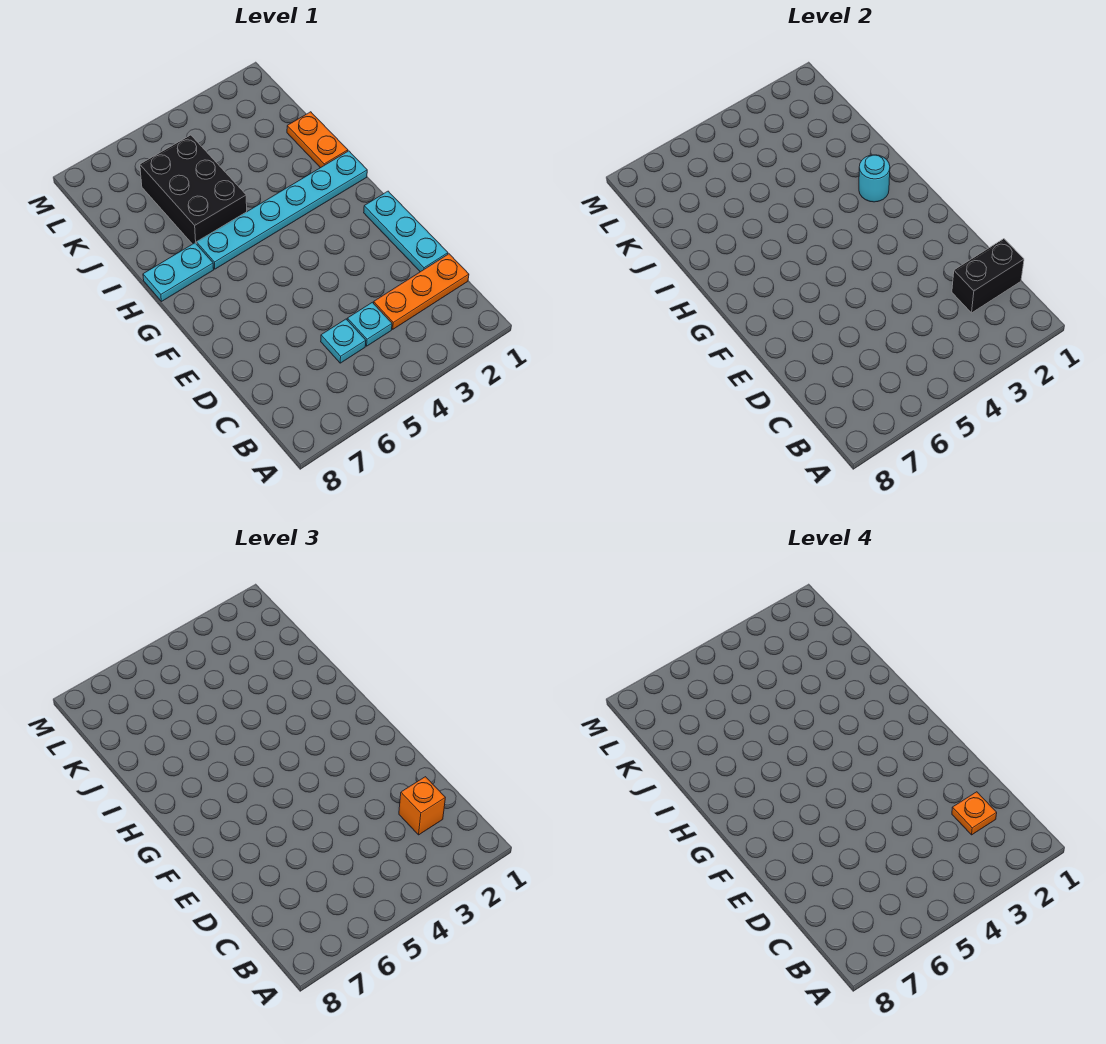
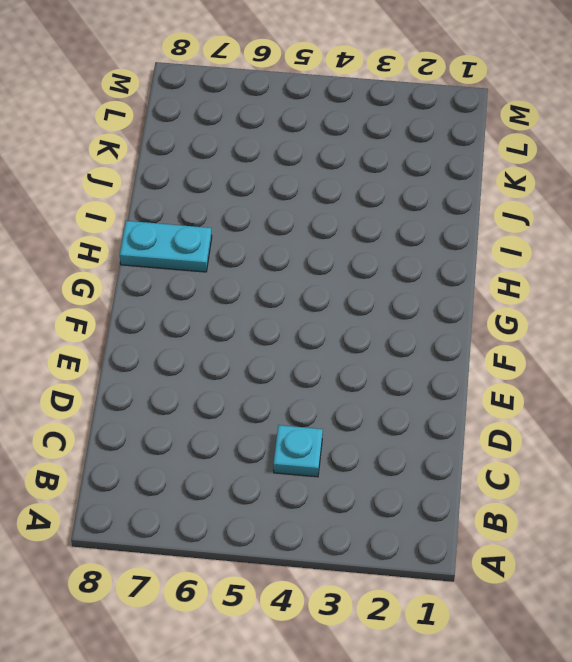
none -> orange 1x3 plate [374,254,469,329]
none -> cyan 1x1 plate [321,319,366,363]
none -> cyan 1x3 plate [364,191,448,272]

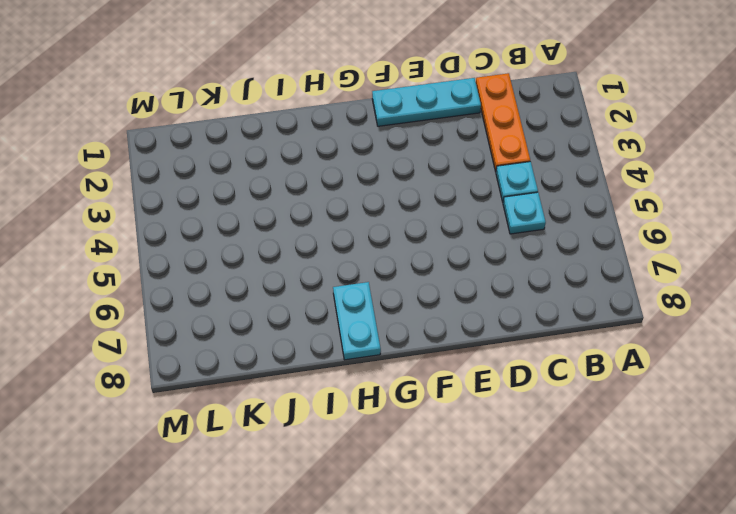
none -> cyan 1x6 plate [197,151,367,269]
none -> orange 1x2 plate [287,112,348,168]
none -> black 2x3 brick [140,135,247,244]

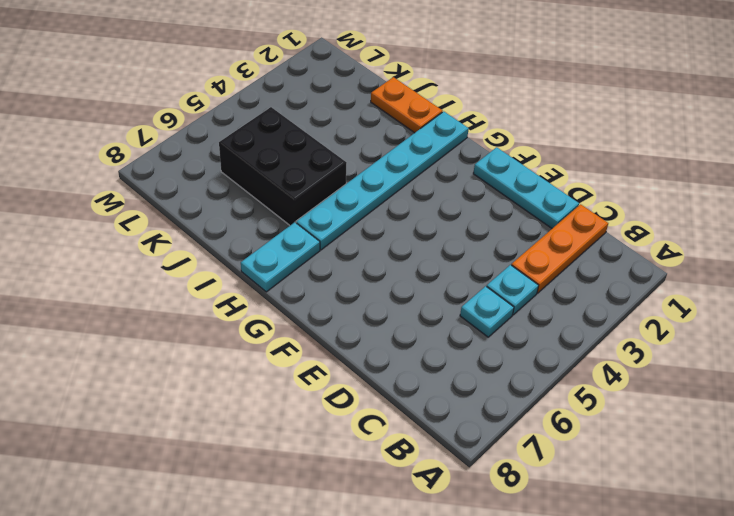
none -> black 1x2 brick [952,239,1024,313]
none -> cyan 1x1 round brick [859,155,890,202]
none -> orange 1x1 brick [399,777,445,835]

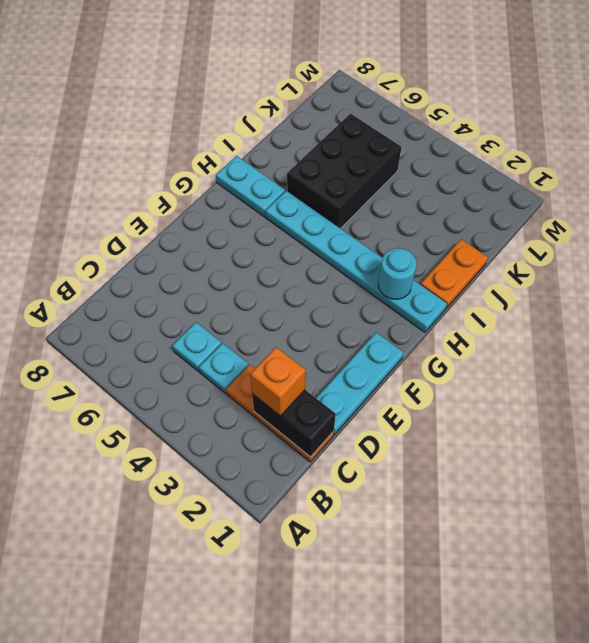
none -> orange 1x1 plate [952,792,997,835]

